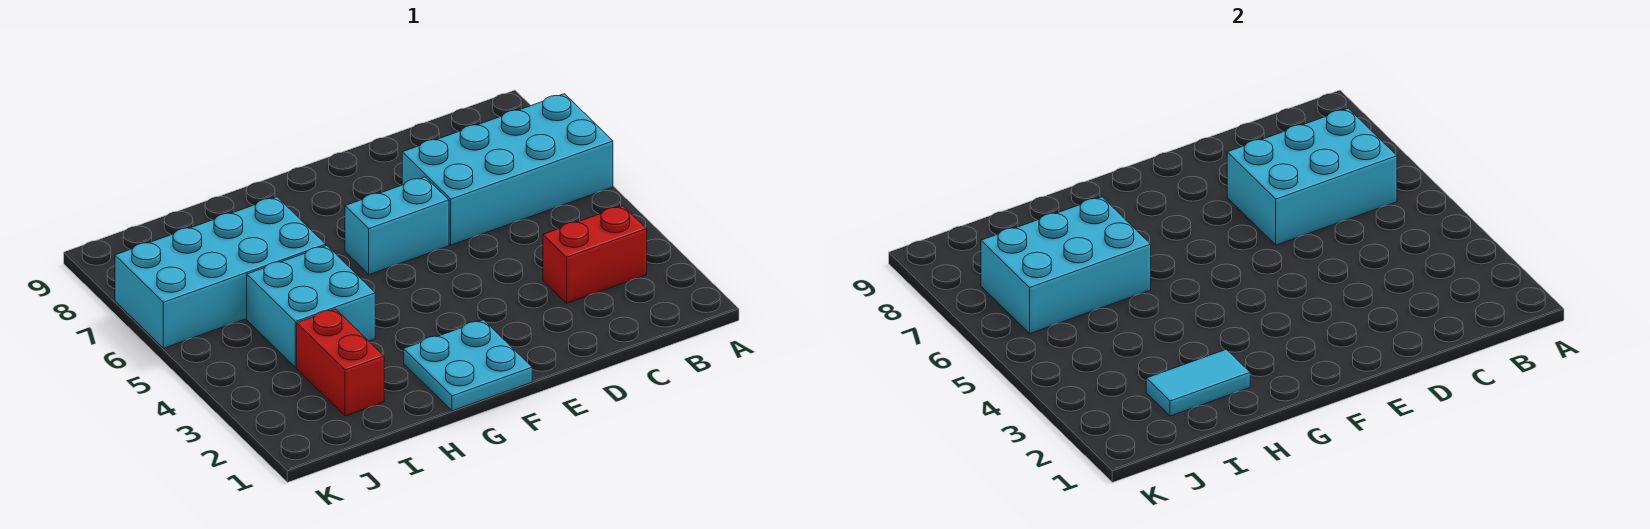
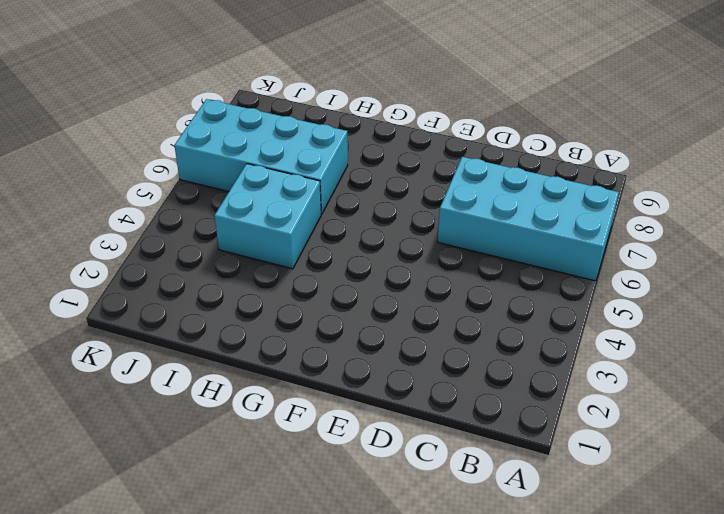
none -> red 1x2 brick [543,206,647,303]
none -> cyan 1x2 brick [345,177,449,274]

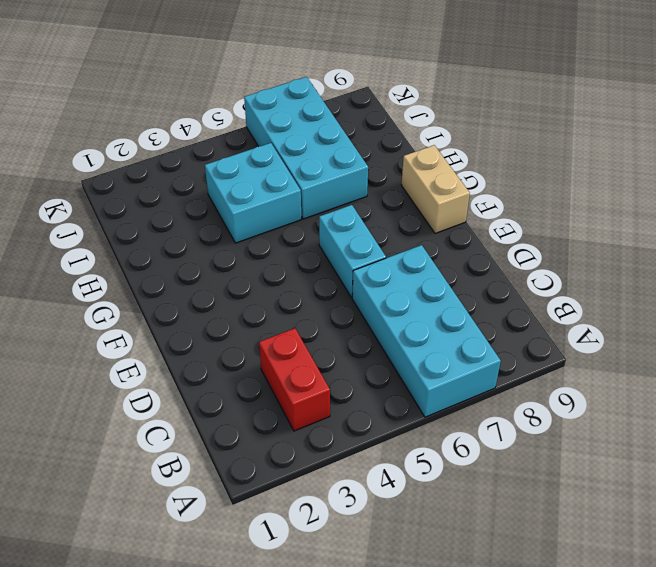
tan 1x2 brick [401,145,470,233] -> none
none -> cyan 2x2 plate [404,320,532,411]
none -> red 1x2 brick [297,309,384,416]

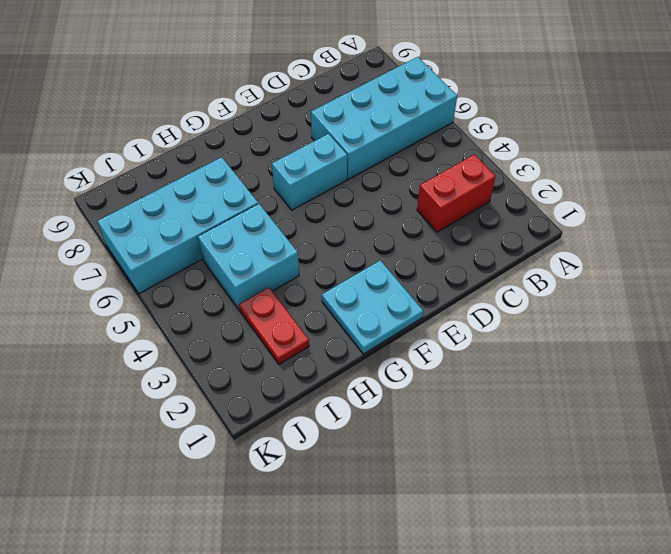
red 1x2 plate [239,287,309,364] -> red 1x2 brick [297,309,384,416]
none -> cyan 2x3 brick [1227,108,1397,245]
none -> cyan 1x2 tile [1146,349,1250,416]

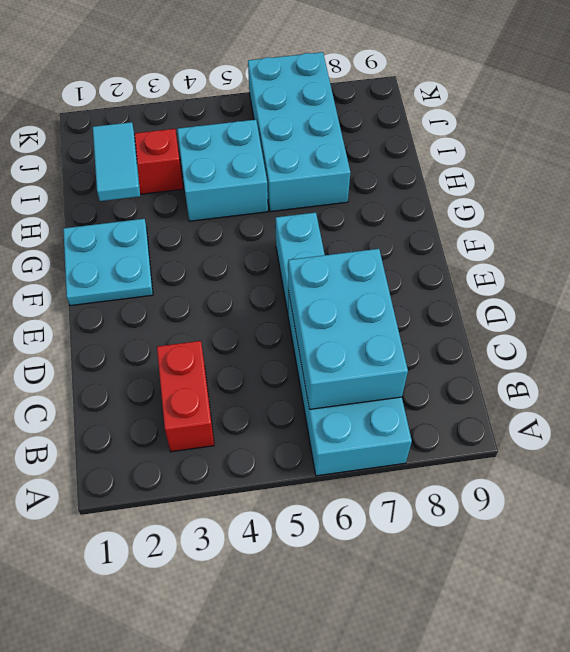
none -> cyan 2x3 brick [981,197,1151,333]

